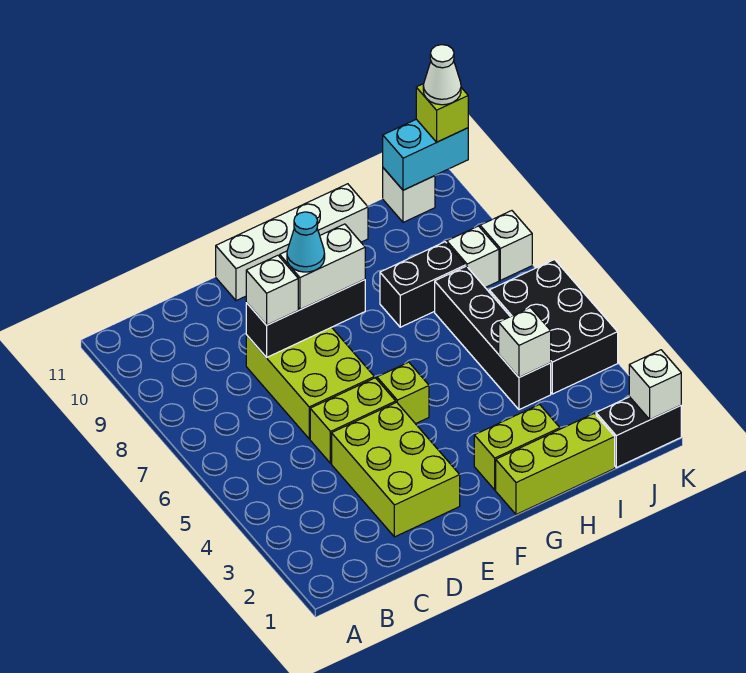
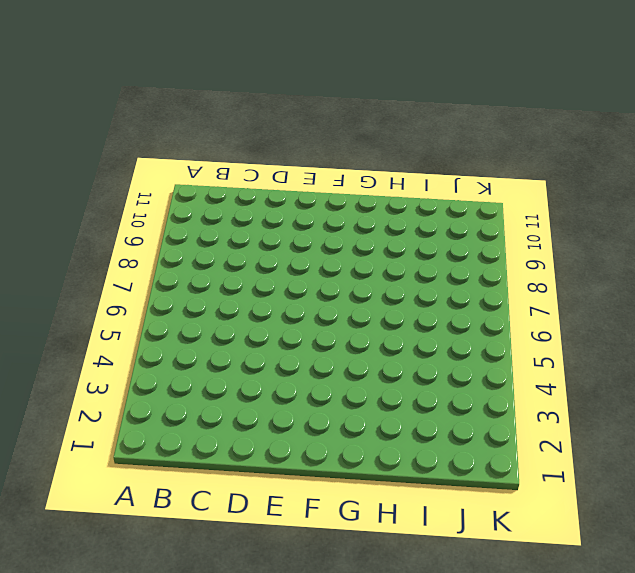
none -> lime 2x3 brick [332,402,460,537]
none -> lime 1x2 brick [310,378,396,463]
none -> lime 2x3 brick [246,327,374,439]

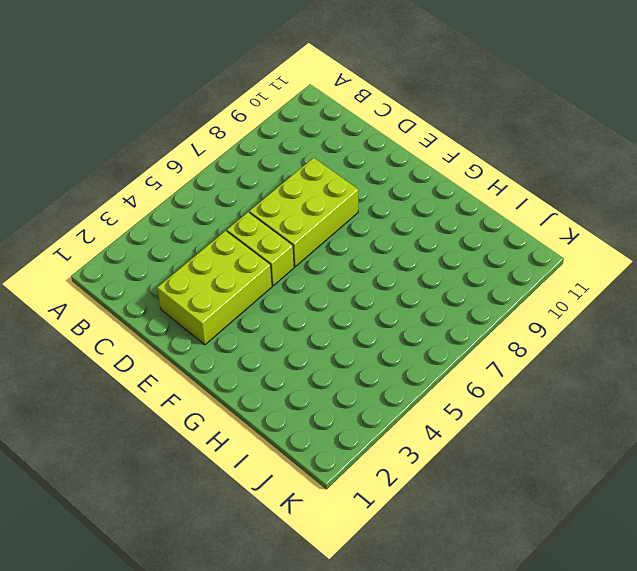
none -> white 1x4 brick [216,184,368,301]
none -> lime 1x1 brick [377,362,429,424]
none -> lime 1x3 brick [496,413,615,514]

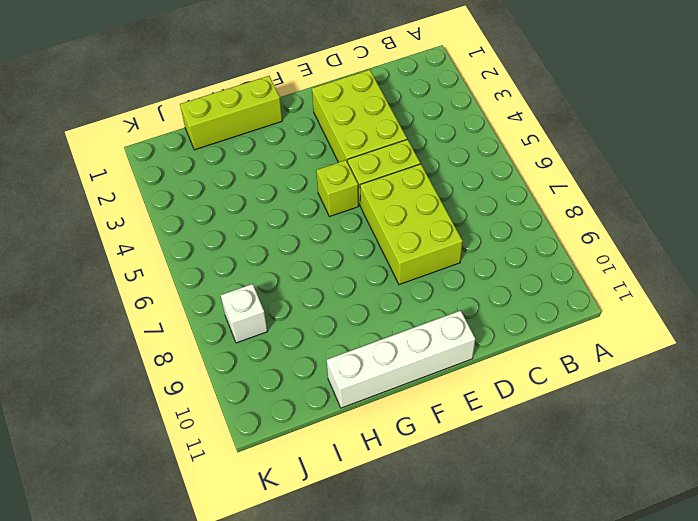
none -> lime 1x2 brick [474,405,560,490]
none -> black 1x2 brick [380,242,465,327]
none -> black 1x4 brick [435,266,551,410]

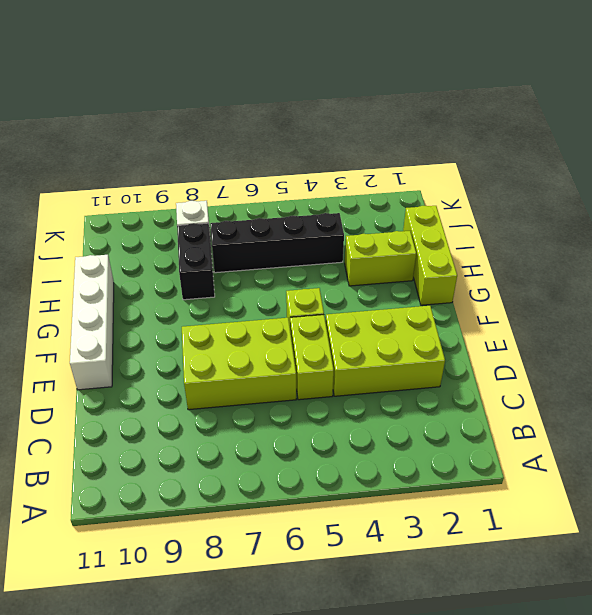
lime 1x2 brick [345,231,416,286] -> lime 1x2 brick turned to [474,405,560,490]
none -> black 1x2 brick [596,397,681,468]
none -> black 2x3 brick [489,260,618,394]
none -> white 1x1 brick [383,168,435,222]

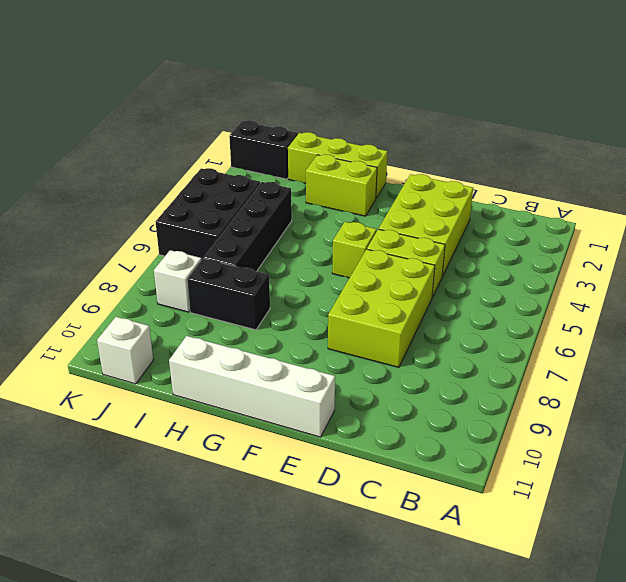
none -> white 1x1 brick [480,211,532,280]
none -> black 1x3 brick [246,280,365,358]
none -> white 1x1 brick [499,308,551,377]

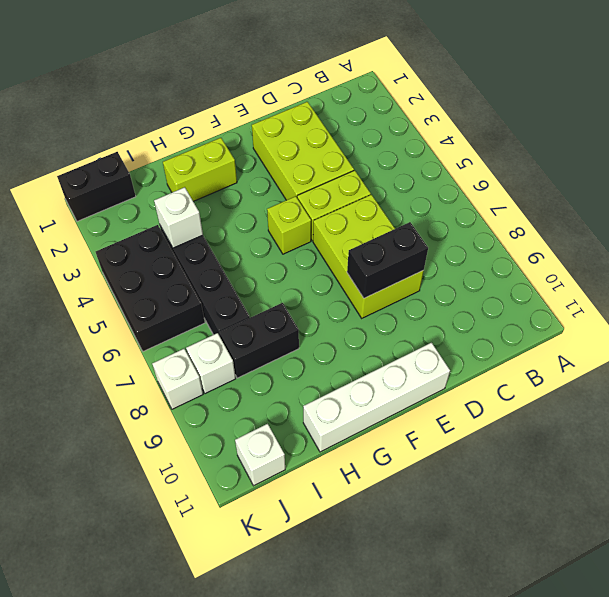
black 1x2 brick [347,222,428,298] -> black 1x3 brick [246,280,365,358]
none -> lime 1x3 brick [496,413,615,514]
none -> cyan 1x2 brick [383,119,468,190]
none -> white 1x1 brick [629,350,681,420]

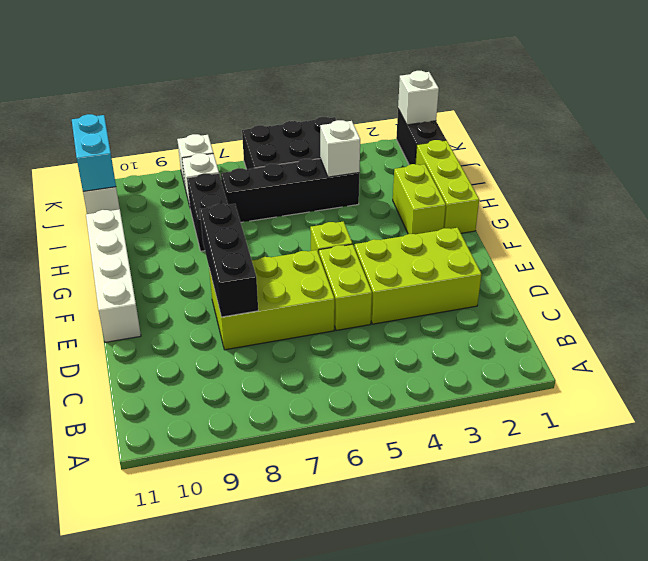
none -> white 1x1 brick [246,255,298,325]
none -> white 1x2 brick [280,224,365,310]
none -> lime 1x1 brick [416,84,468,142]

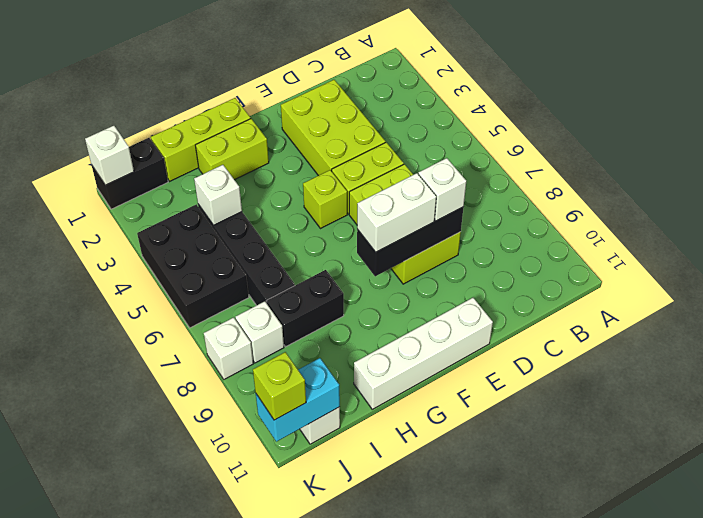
none -> cyan 1x1 cone [287,212,325,272]
none -> white 1x1 cone [423,45,461,105]

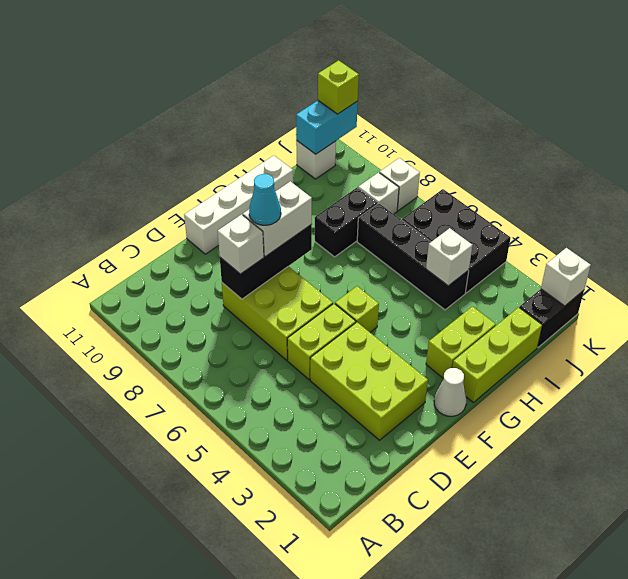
white 1x1 cone [434,368,466,416] -> white 1x1 cone moved to [423,45,461,105]

